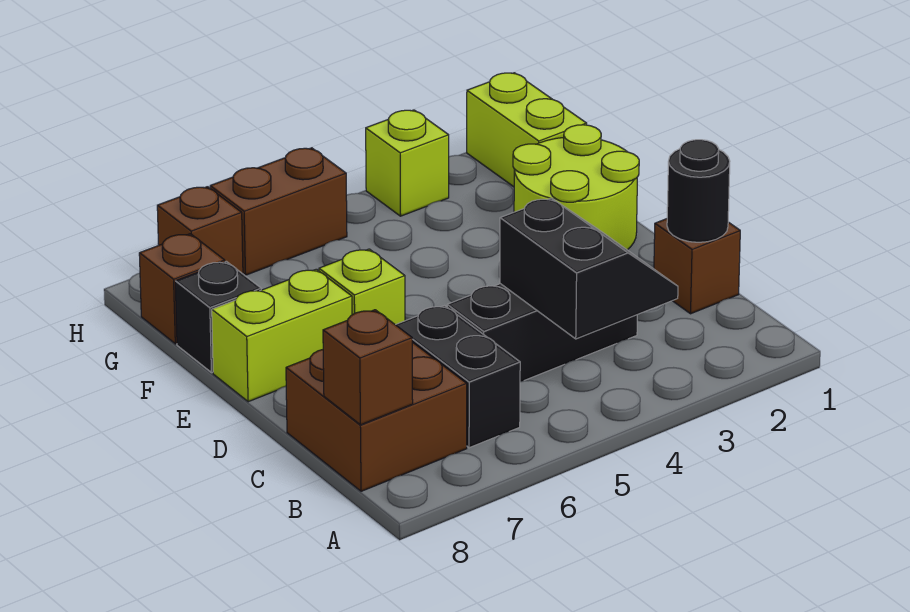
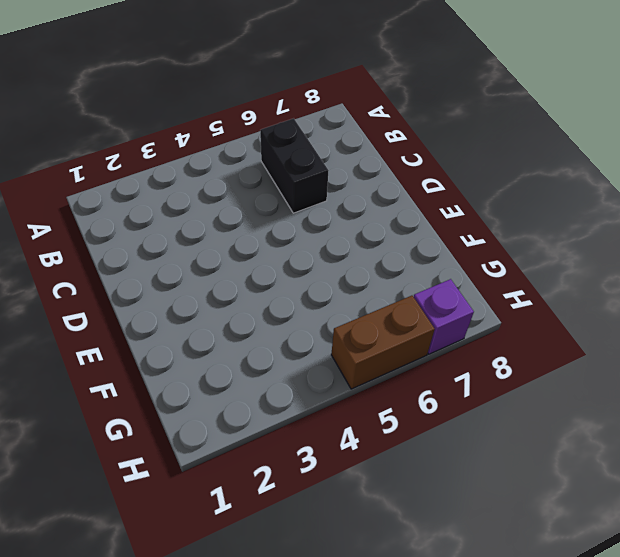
purple 1x1 brick [414,279,474,354] -> brown 1x1 brick [157,187,243,274]
none -> brown 2x2 brick [286,342,467,491]
none -> brown 1x1 brick [654,219,740,314]
none -> black 1x3 brick [447,284,637,382]

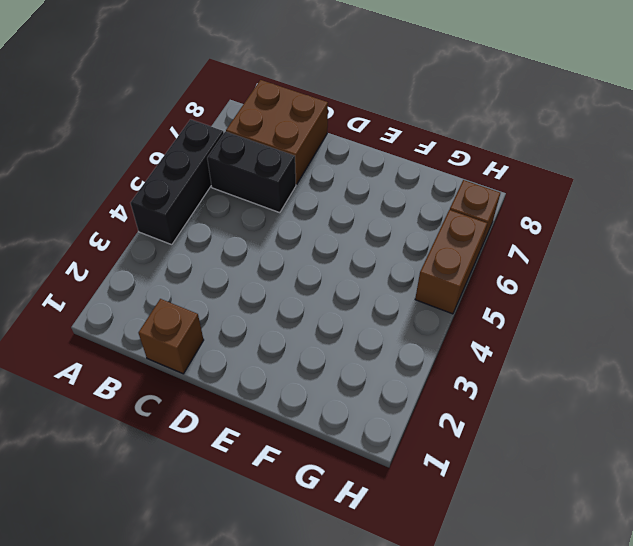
black 1x3 brick [130,119,224,245] -> black 1x3 brick moved to [447,284,637,382]
none -> lime 2x2 round brick [513,125,639,250]
none -> lime 1x1 brick [319,249,405,325]
none -> lime 1x2 brick [212,269,352,402]

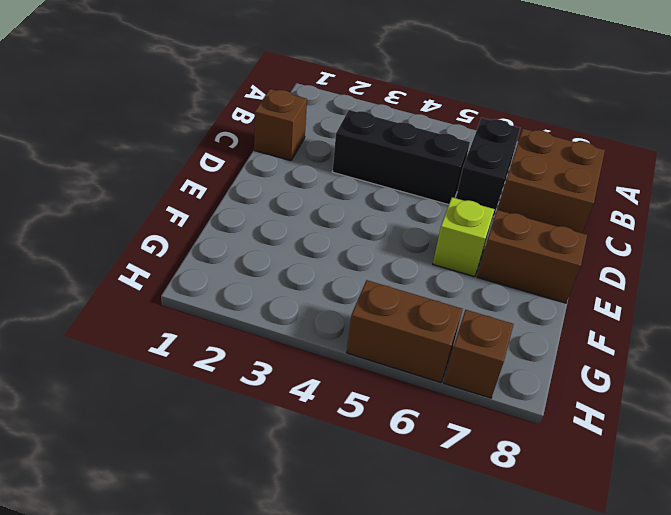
brown 1x2 brick [477,210,587,303] -> lime 1x2 brick [212,269,352,402]
none -> lime 2x2 round brick [513,125,639,250]
none -> black 1x1 brick [175,261,261,373]
none -> lime 1x2 brick [467,73,587,187]

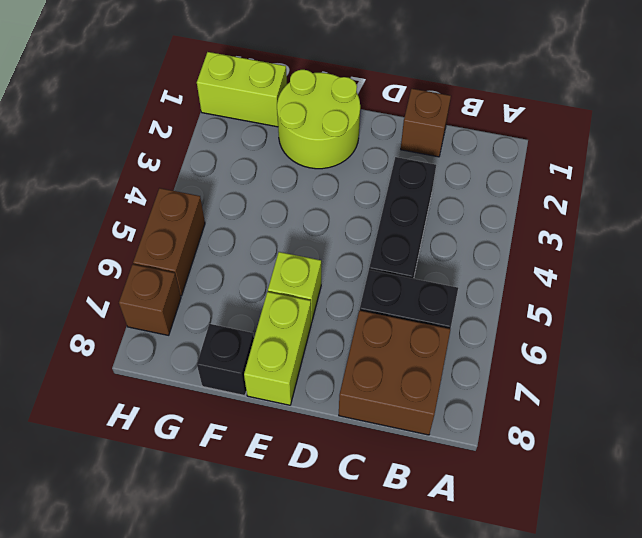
none -> brown 1x1 brick [139,234,225,344]
none -> lime 1x1 brick [366,110,449,216]
none -> black 2x2 slope [500,198,678,339]

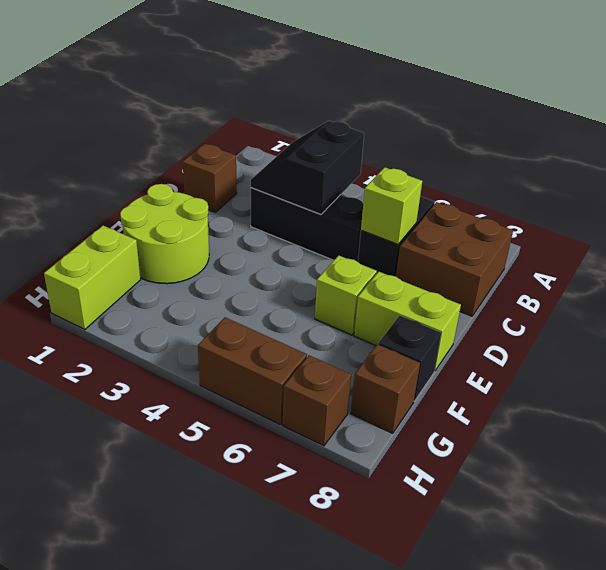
lime 1x1 brick [361,167,422,244] -> lime 1x1 brick moved to [366,110,449,216]
none -> brown 1x1 brick [323,310,413,425]
none -> black 1x1 round brick [667,140,730,242]

